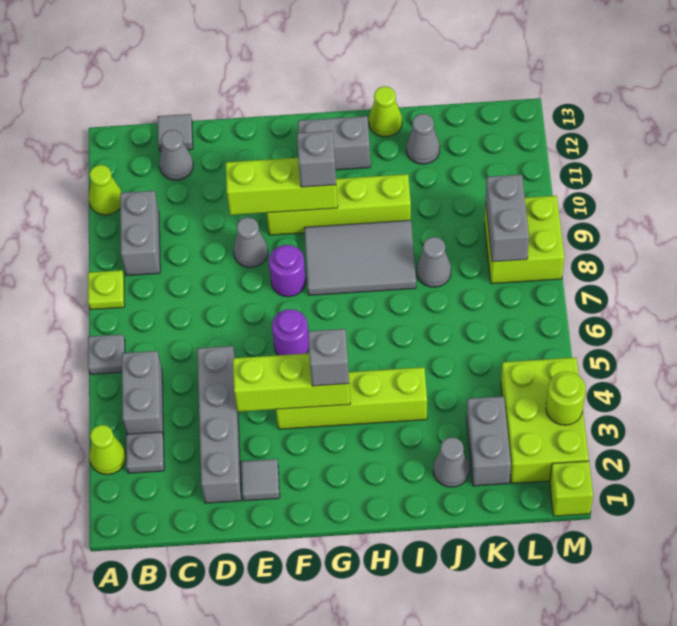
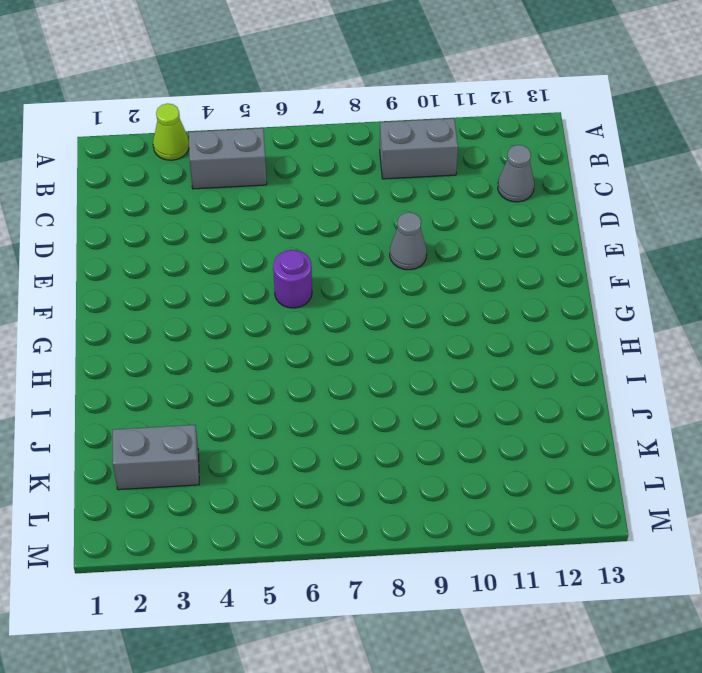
none -> grey 1x1 plate [88,334,125,374]
none -> lime 1x1 plate [88,270,125,310]
none -> lime 1x1 cone [89,165,122,215]
none -> grey 1x1 plate [126,432,164,473]

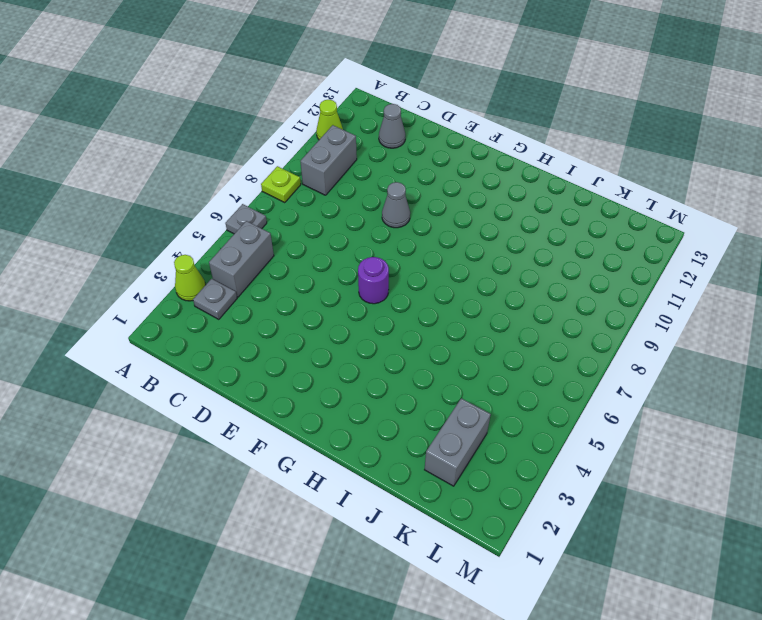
none -> grey 1x1 tile [158,114,193,152]
none -> grey 1x4 brick [197,346,241,503]
none -> grey 1x1 tile [241,459,280,501]
none -> lime 1x4 brick [276,367,427,429]

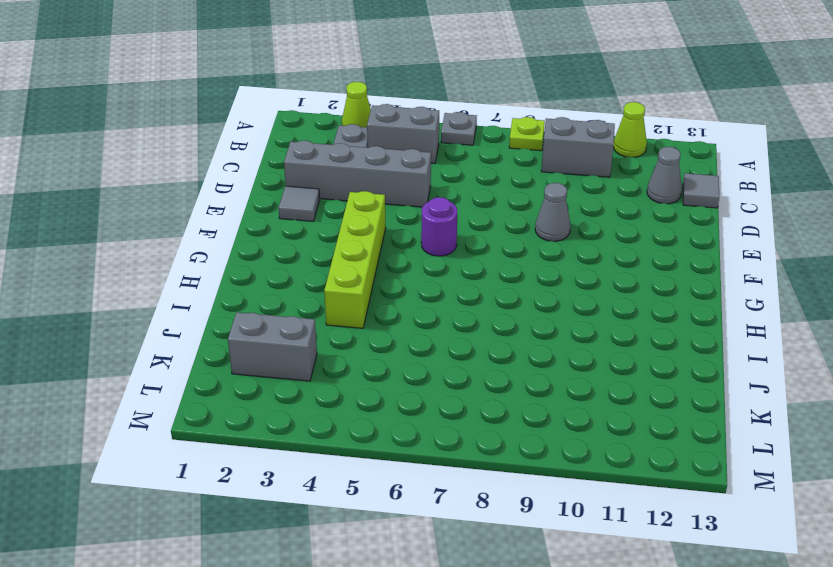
none -> purple 1x1 round brick [269,245,306,297]
none -> lime 1x4 brick [267,174,411,235]
none -> grey 2x3 tile [304,220,416,295]
none -> grey 1x2 brick [298,116,370,170]

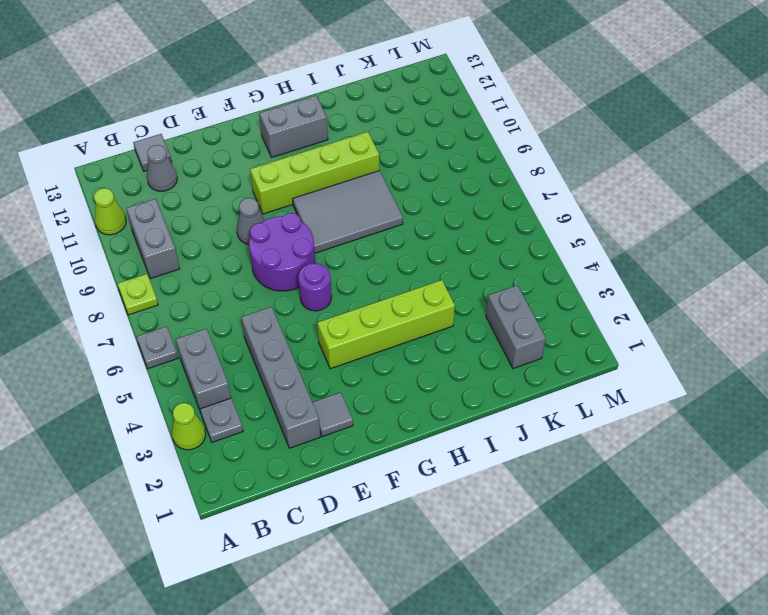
purple 2x2 round brick [249,213,315,291] -> purple 1x1 round brick [269,245,306,297]
none -> lime 1x1 cone [369,86,402,137]
none -> grey 1x1 cone [433,437,470,487]
none -> grey 1x1 cone [417,237,451,287]
none -> grey 1x1 cone [406,114,440,164]

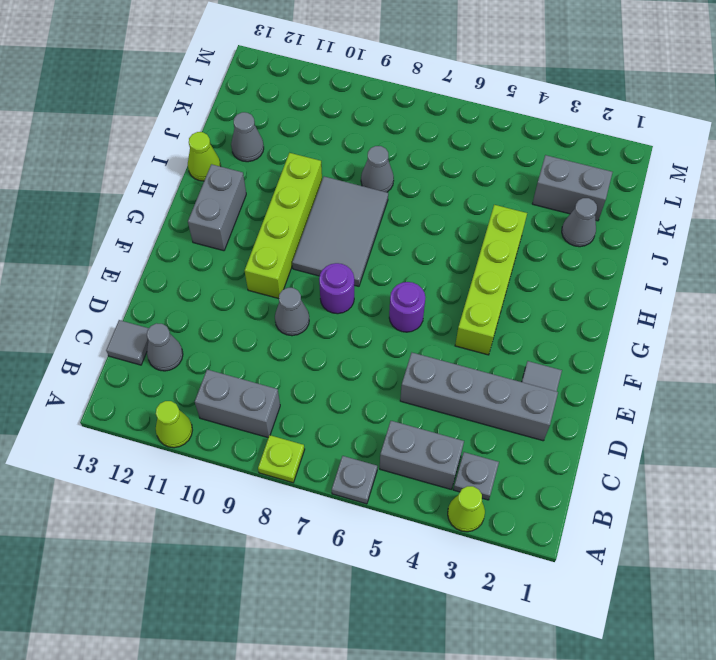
none -> lime 2x3 brick [501,357,589,483]
none -> lime 2x2 brick [485,196,564,284]
none -> lime 1x1 brick [550,461,593,516]
none -> lime 1x3 brick [233,353,350,412]

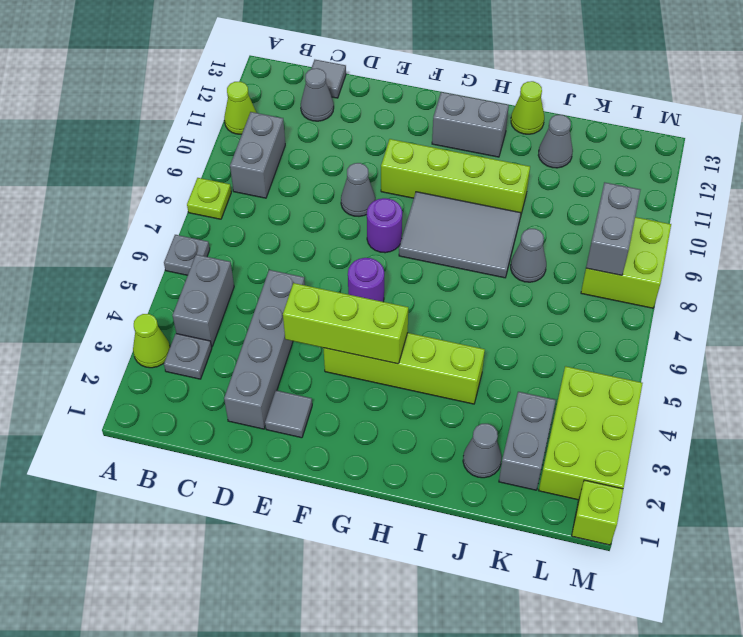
none -> lime 1x3 brick [226,158,338,215]
none -> lime 1x1 round brick [546,372,586,425]
none -> grey 1x1 brick [308,329,349,386]
none -> grey 1x1 brick [297,131,336,187]

